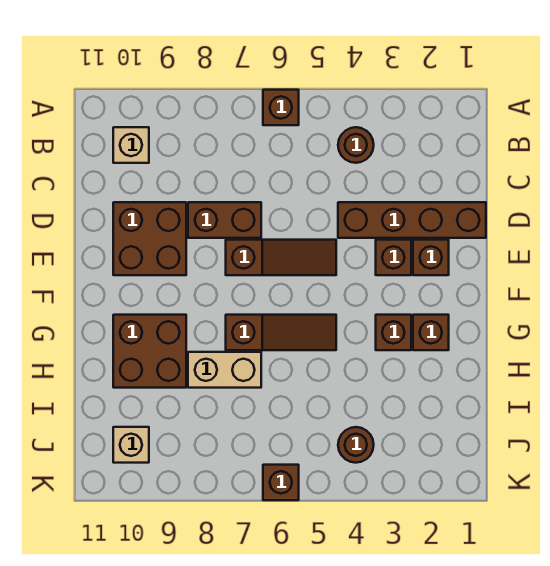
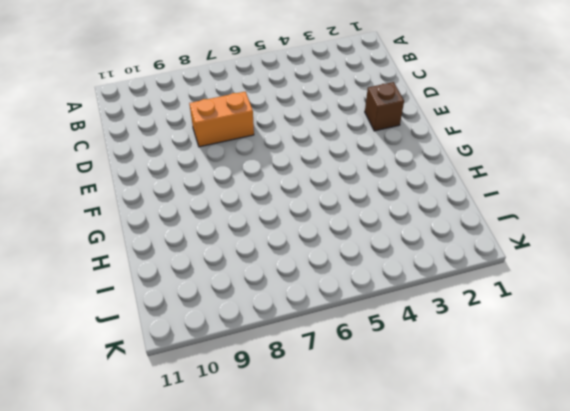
orange 1x2 brick [189,92,254,147] -> brown 1x2 brick [188,202,261,238]
none -> brown 1x1 brick [263,90,299,125]
none -> brown 1x1 round brick [338,127,374,163]
none -> tan 1x1 brick [113,127,149,163]

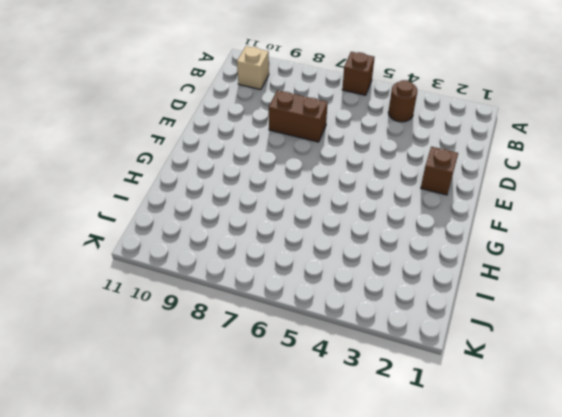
none -> brown 1x4 brick [338,202,486,238]
none -> brown 2x2 brick [113,202,186,275]
none -> brown 1x1 brick [376,240,411,275]

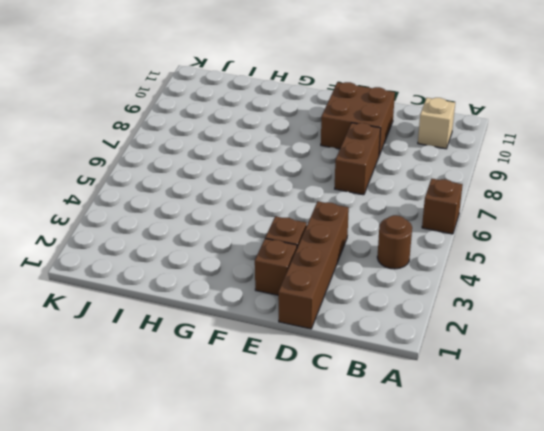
none -> brown 1x3 slope [226,240,336,275]
none -> brown 1x1 brick [413,315,449,350]
none -> brown 1x1 brick [376,315,411,350]

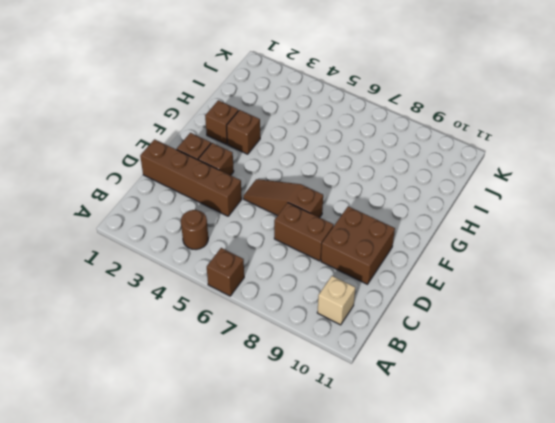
none -> brown 1x3 slope [226,315,336,350]
none -> brown 2x2 brick [113,315,186,388]
none -> tan 1x2 brick [188,352,261,388]

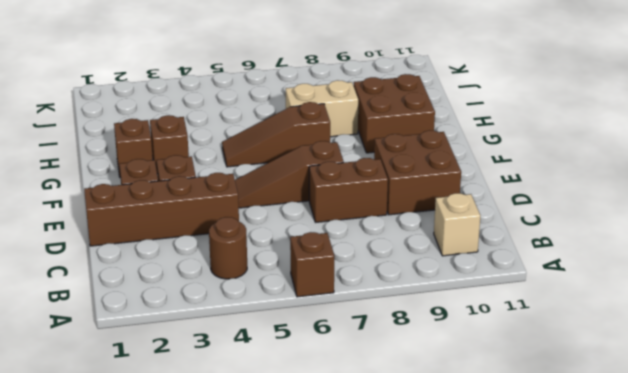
none -> brown 1x1 round brick [338,427,374,463]
none -> tan 1x1 brick [113,427,149,463]
none -> brown 1x1 brick [263,465,299,500]

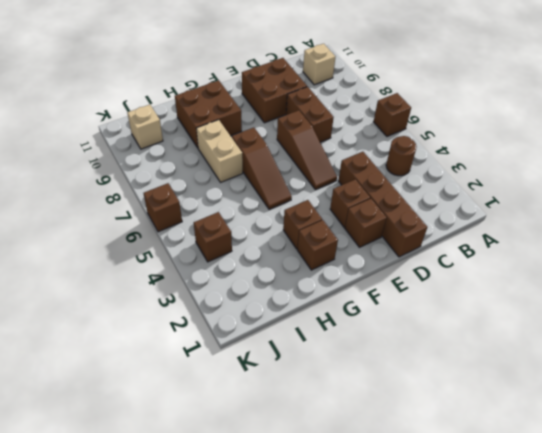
brown 1x1 brick [194,212,232,262] -> brown 1x1 round brick [338,427,374,463]

